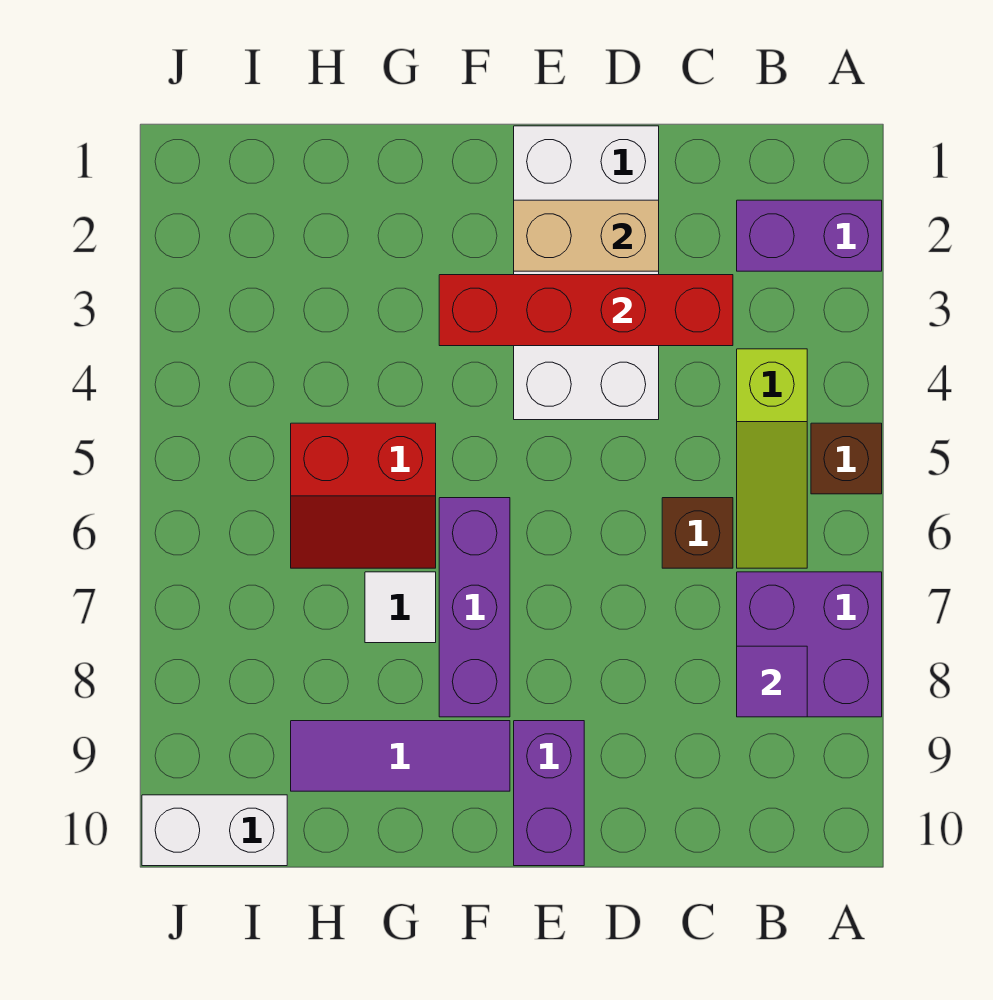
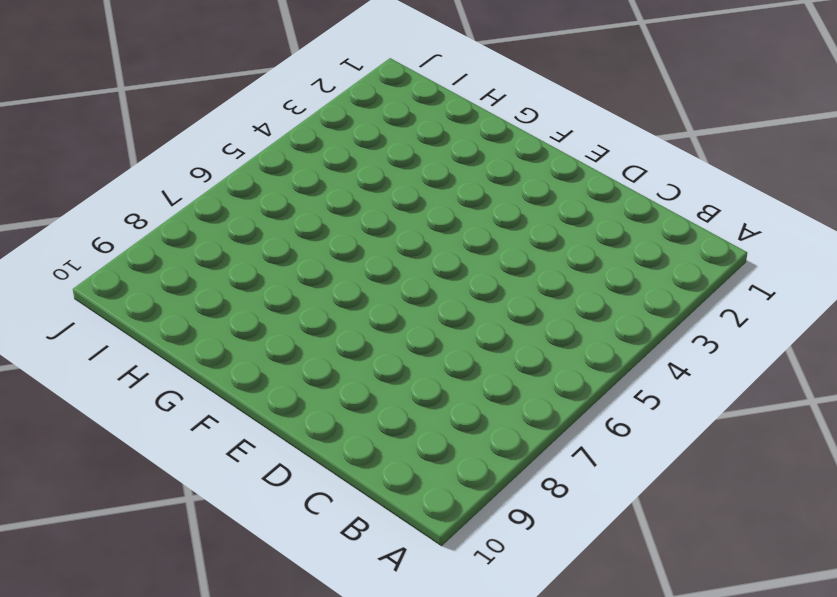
none -> purple 1x2 brick [737,200,882,271]
none -> brown 1x1 brick [811,423,882,494]
none -> purple 2x2 brick [737,572,882,717]

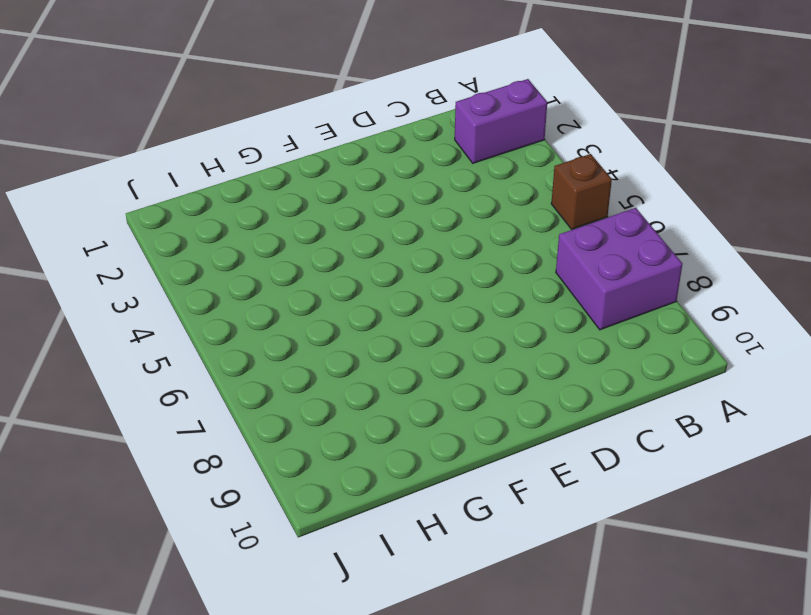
none -> lime 1x3 slope [737,349,807,568]
none -> brown 1x1 brick [662,498,733,568]
none -> white 2x4 brick [514,126,659,420]

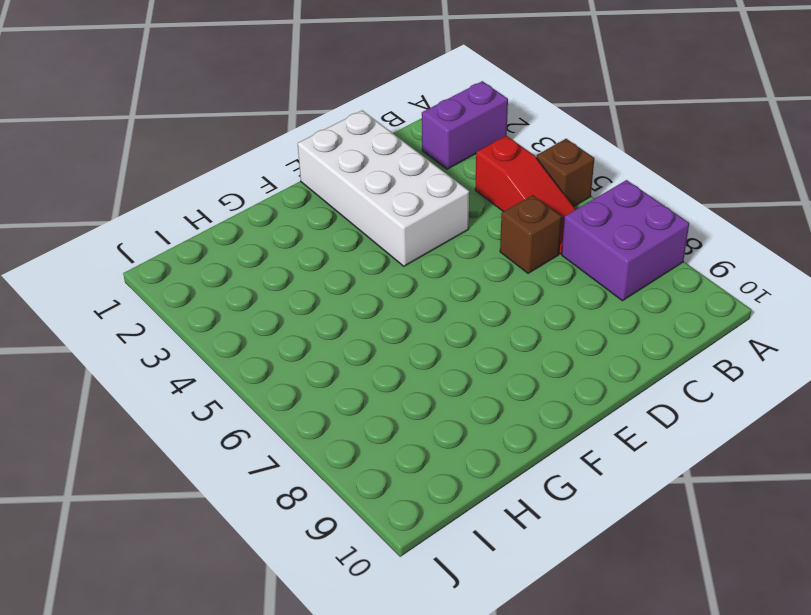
red 1x3 slope [475,136,576,254] -> lime 1x3 slope [737,349,807,568]
none -> purple 1x2 brick [514,721,584,866]
none -> purple 1x3 brick [439,498,510,717]
none -> purple 1x3 tile [291,721,510,791]

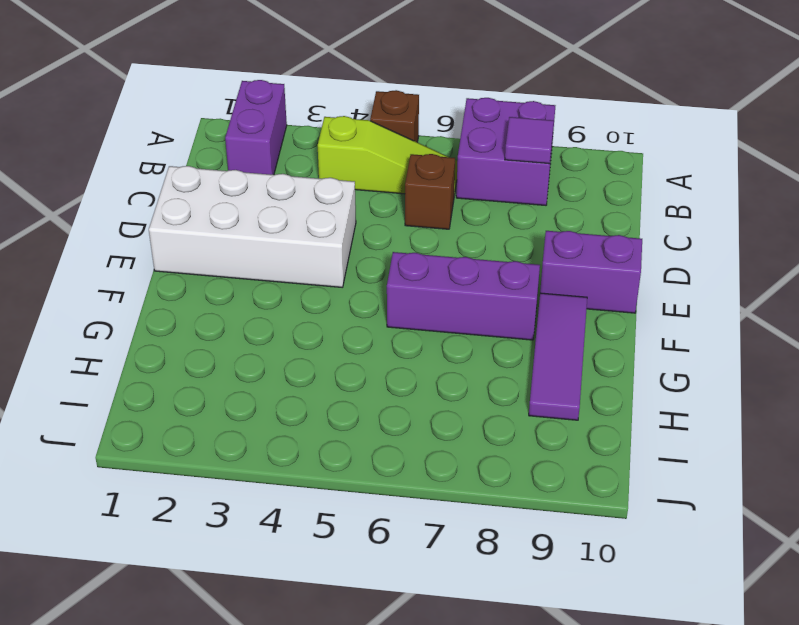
none -> red 2x2 slope [291,423,436,568]
none -> white 1x1 tile [365,572,436,643]
none -> white 1x2 brick [142,795,287,866]

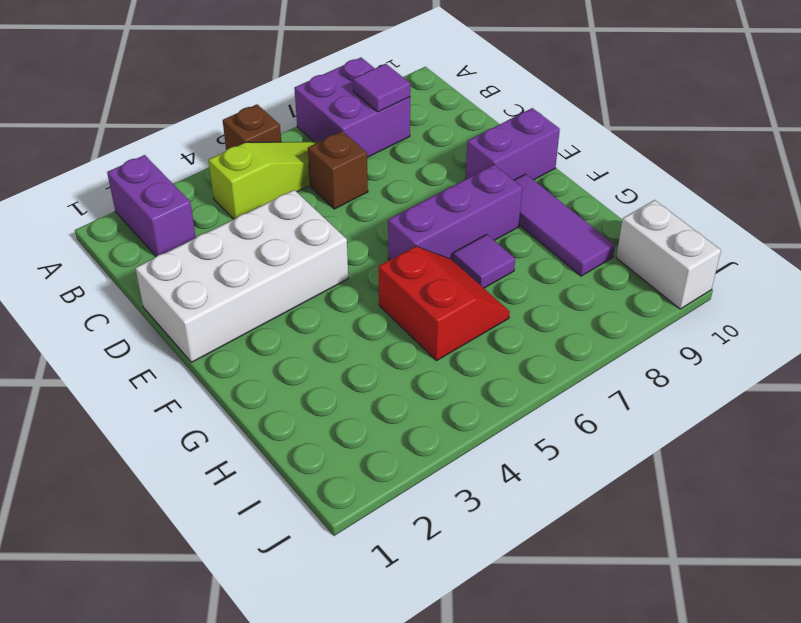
purple 1x1 tile [453,234,515,288] -> white 1x1 tile [365,572,436,643]
none -> red 1x4 brick [439,275,733,346]
none -> tan 1x2 brick [514,200,659,271]

